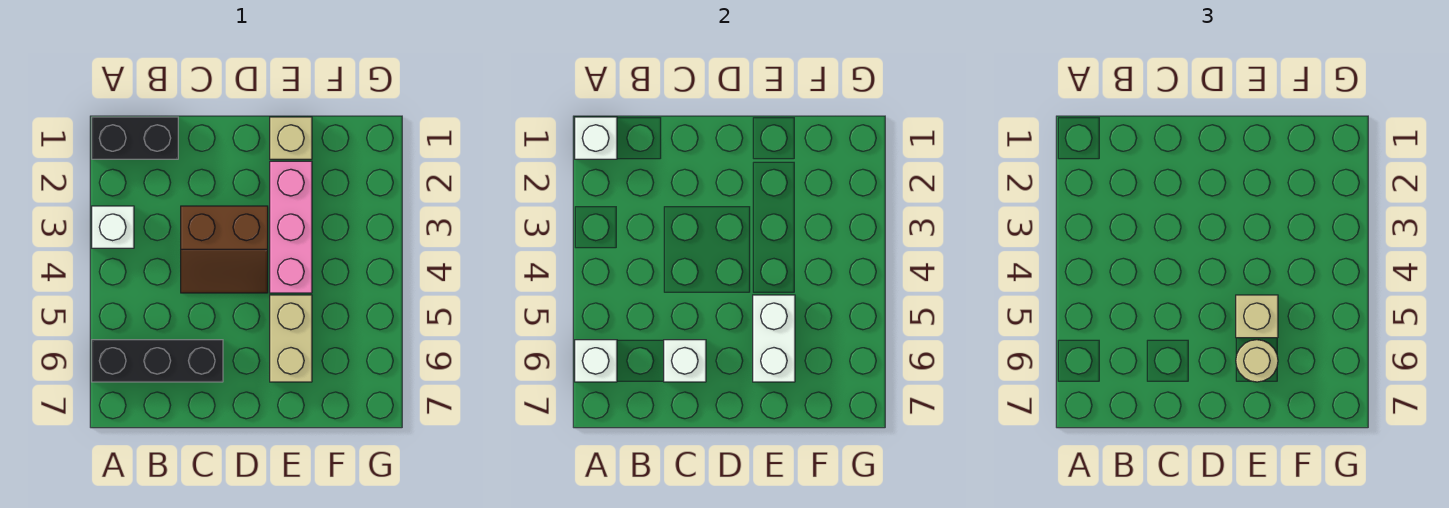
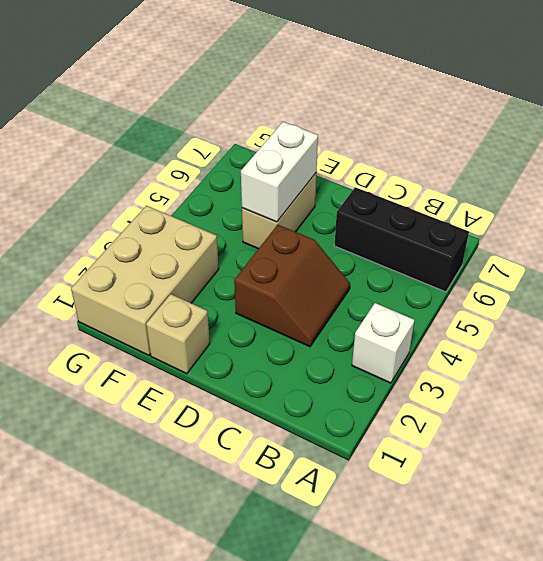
brown 2x2 slope [234,225,350,347] -> brown 2x2 slope turned to [181,206,268,293]
tan 2x3 brick [71,206,219,355] -> none
none -> black 1x2 brick [92,117,178,159]
none -> pink 1x3 brick [270,161,312,293]
none -> white 1x1 brick [575,117,617,159]

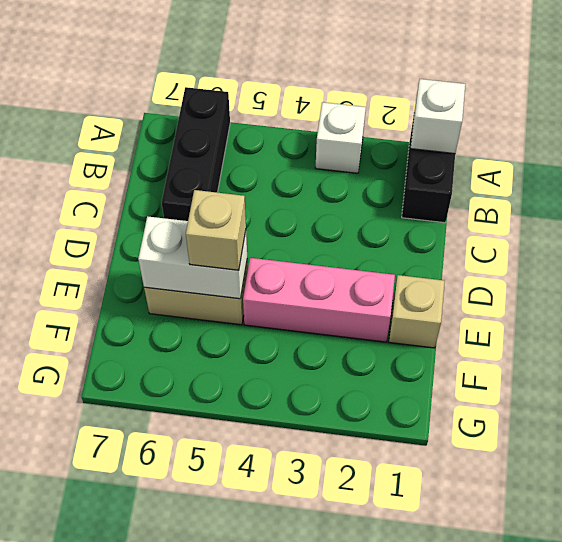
none -> brown 2x2 slope [181,206,268,293]
none -> white 1x1 brick [575,340,617,382]
none -> white 1x1 brick [664,340,706,382]

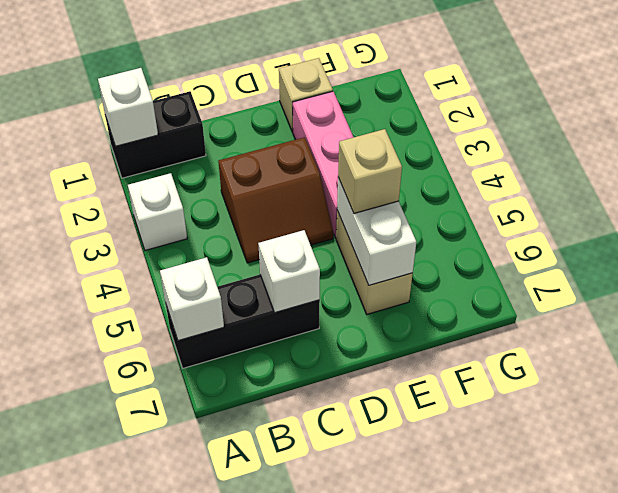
none -> tan 1x1 round brick [1236,340,1278,382]

